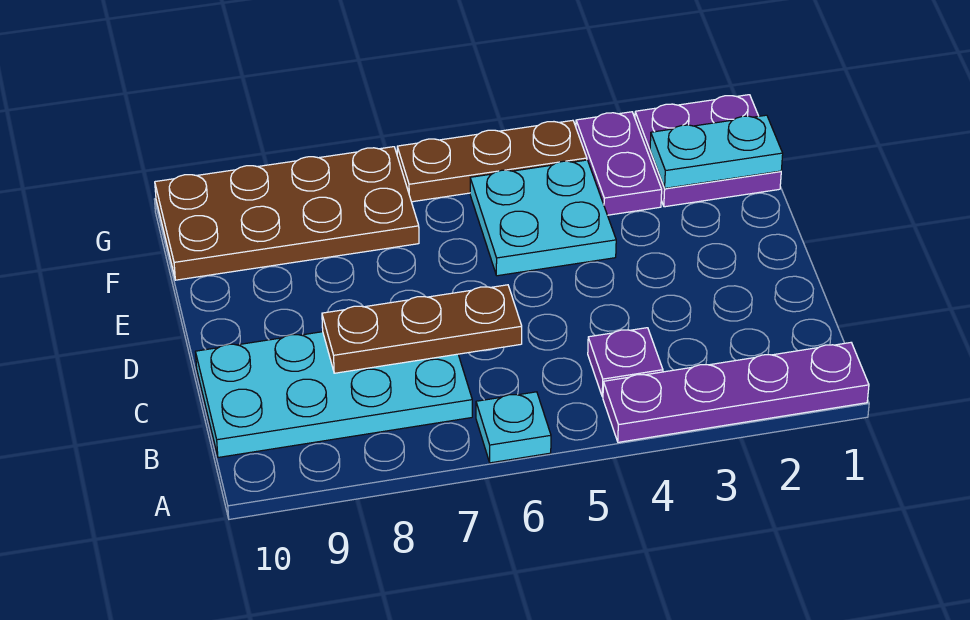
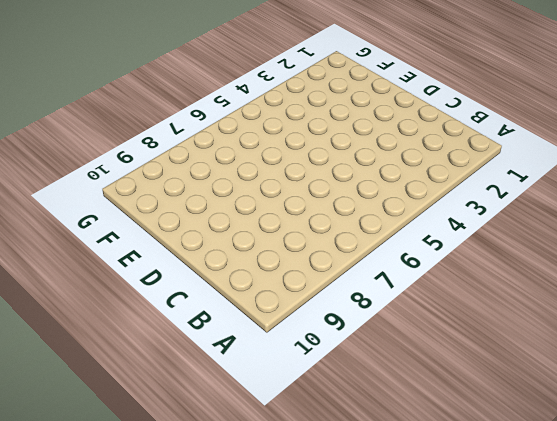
none -> purple 1x4 plate [603,343,869,442]
none -> cyan 1x1 plate [476,392,551,463]

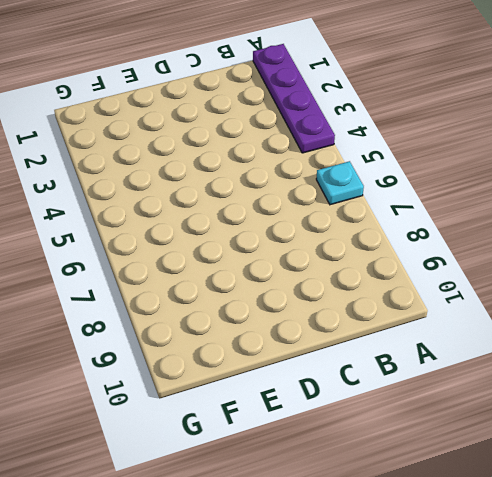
none -> purple 1x1 plate [588,328,663,397]
none -> cyan 2x4 plate [195,332,472,457]

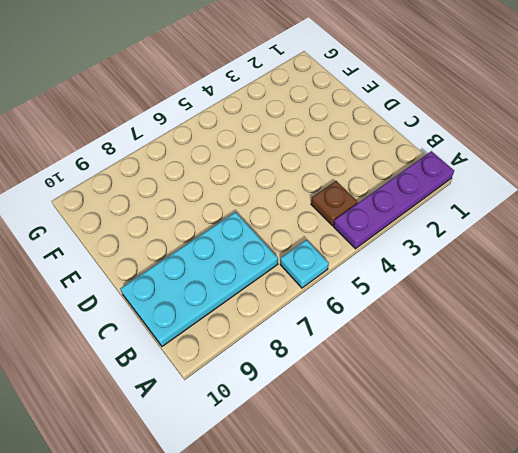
brown 1x1 plate [311,181,358,225] -> purple 1x1 plate [588,328,663,397]
none -> cyan 2x2 plate [470,160,616,276]
none -> purple 2x2 plate [635,95,781,207]

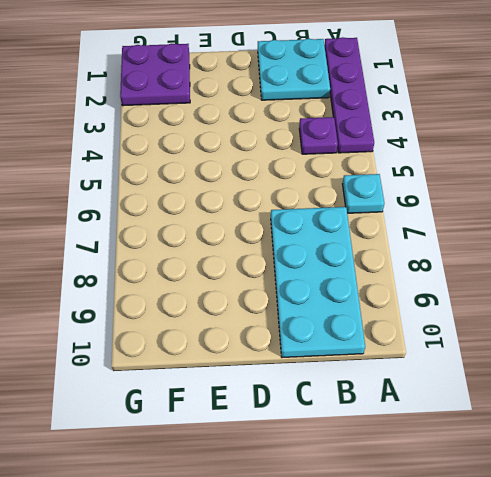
cyan 2x2 plate [258,39,330,100] -> cyan 2x2 plate moved to [470,160,616,276]
none -> purple 1x2 plate [576,112,662,215]
none -> brown 2x4 plate [155,147,419,280]

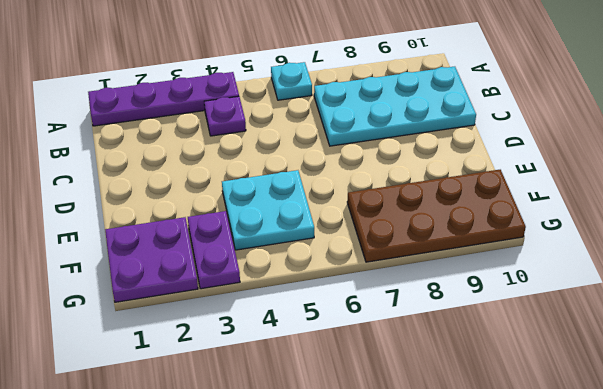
none -> brown 1x3 plate [397,120,587,202]
none -> brown 1x3 plate [322,285,522,373]

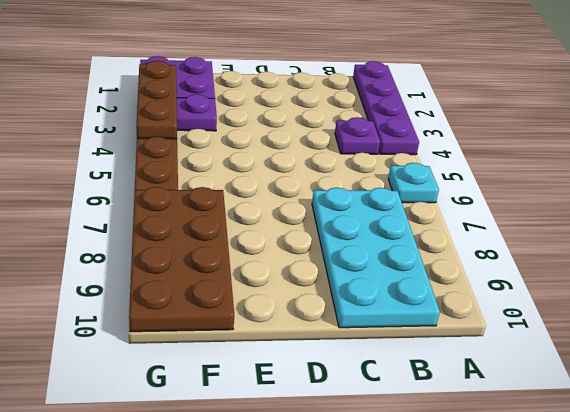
brown 1x3 plate [137,61,177,139] -> brown 1x3 plate moved to [322,285,522,373]
none -> cyan 2x2 plate [470,160,616,276]
none -> cyan 1x2 plate [650,115,783,188]

